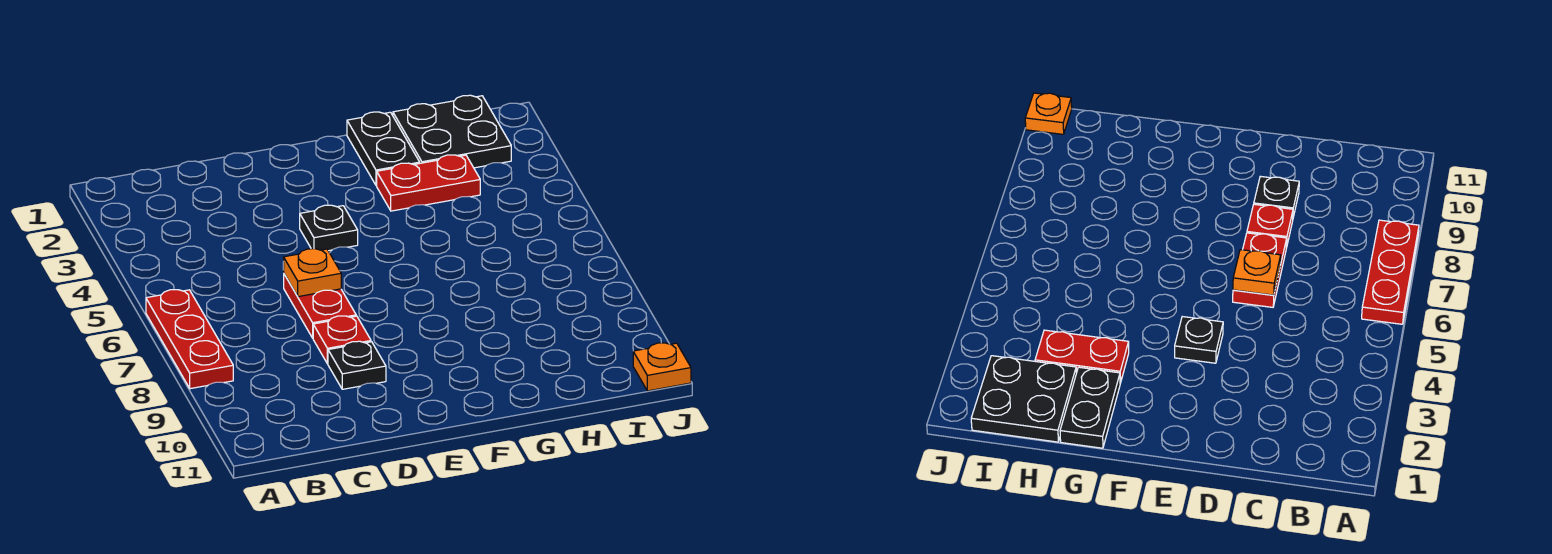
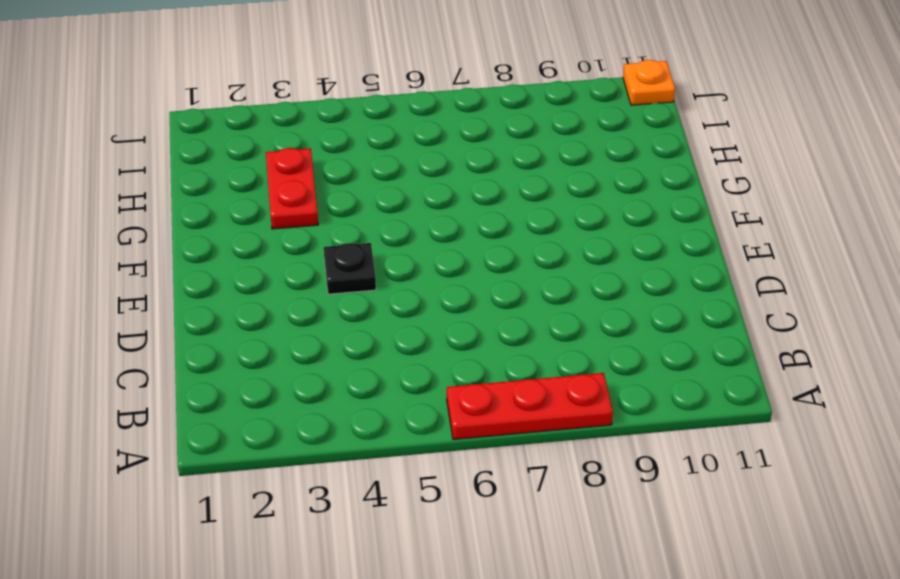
none -> red 1x2 plate [284,274,356,338]
none -> red 1x1 plate [313,316,371,364]

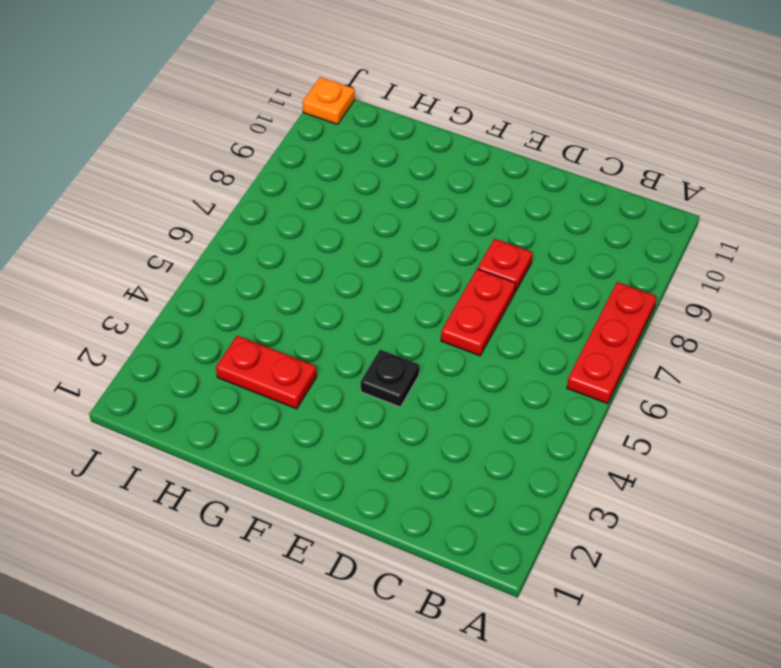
none -> black 1x1 plate [328,341,386,389]
none -> black 1x2 plate [347,112,420,186]

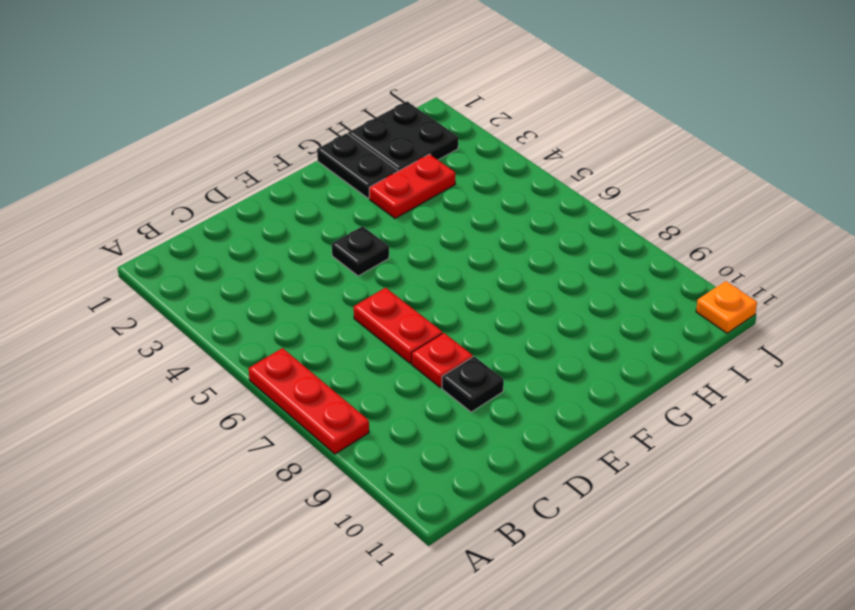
none -> orange 1x1 plate [284,249,341,297]

